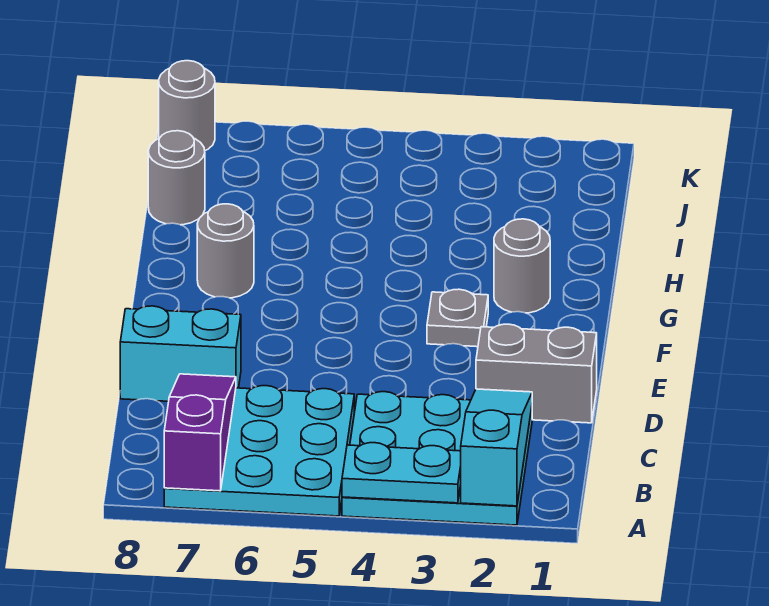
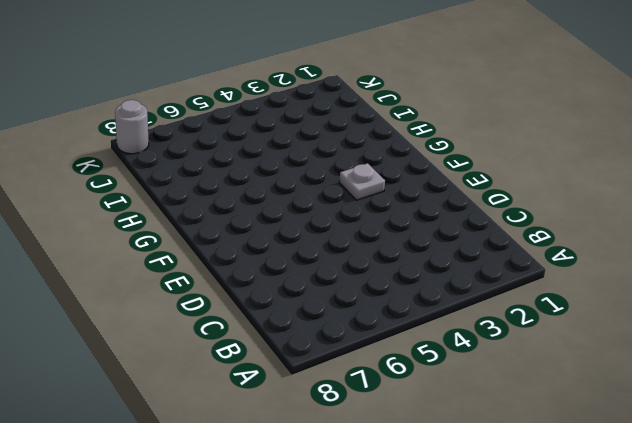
none -> cyan 3x3 plate [342,392,532,525]
none -> cyan 3x3 plate [164,386,354,516]
none -> grey 1x2 brick [476,324,597,423]

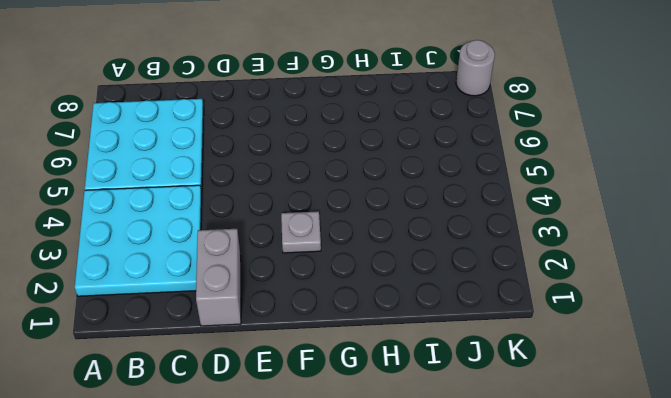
none -> cyan 1x2 brick [120,306,241,401]
none -> grey 1x1 round brick [494,219,550,313]
none -> grey 1x1 round brick [197,204,254,298]

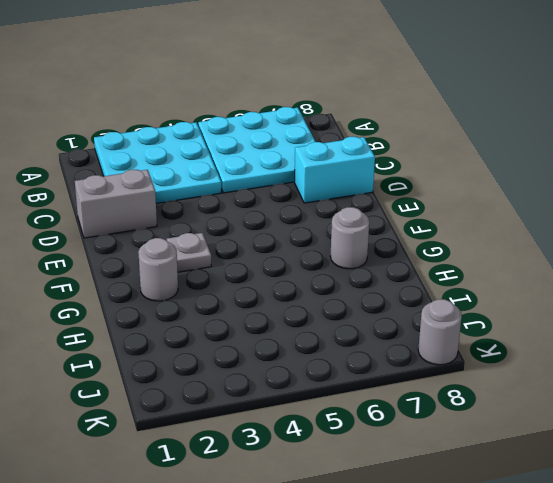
none -> grey 1x1 round brick [148,131,205,225]
none -> cyan 1x3 slope [461,389,532,506]
none -> cyan 1x2 plate [342,443,461,503]

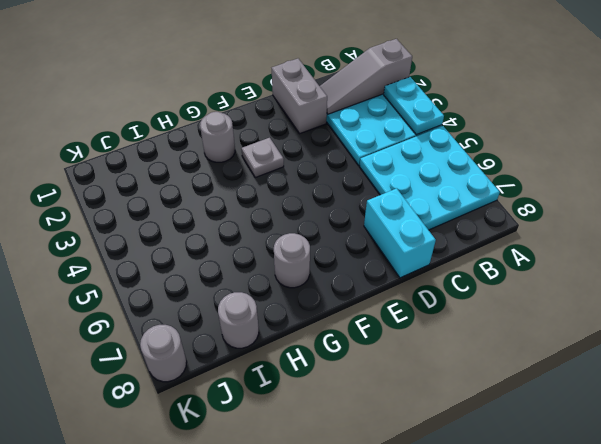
grey 1x3 slope [320,39,412,114] -> cyan 1x3 slope [461,389,532,506]
none -> purple 1x3 slope [164,374,236,491]

